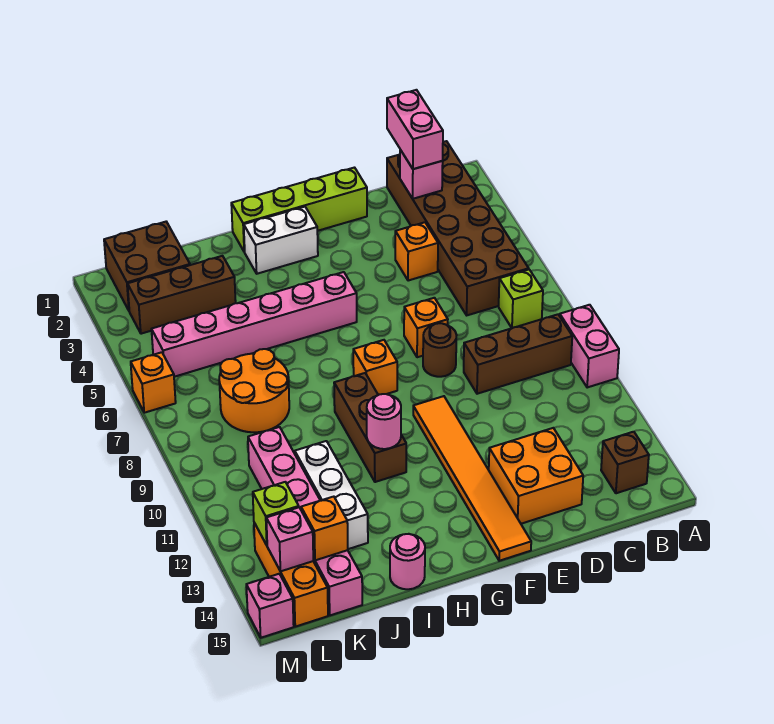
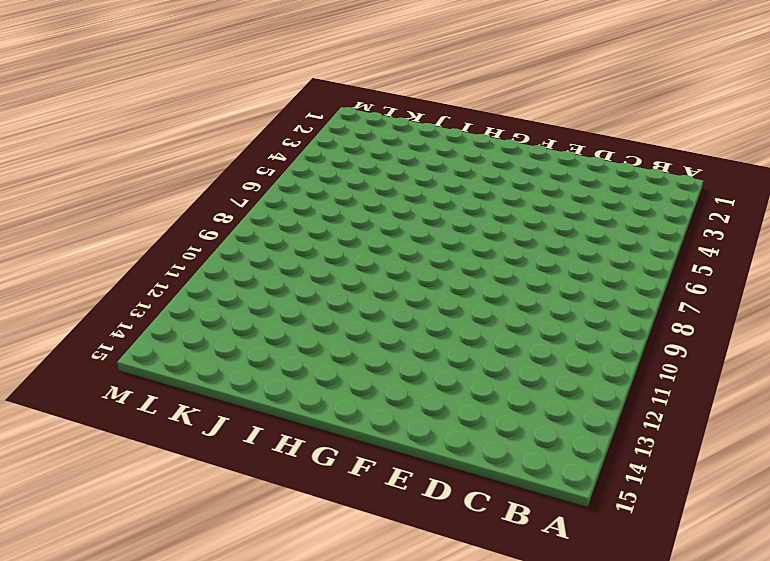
none -> pink 1x2 brick [560,305,619,388]
none -> brown 2x6 brick [387,141,529,315]
none -> lime 1x1 brick [499,270,543,328]
none -> brown 1x3 brick [464,314,572,394]

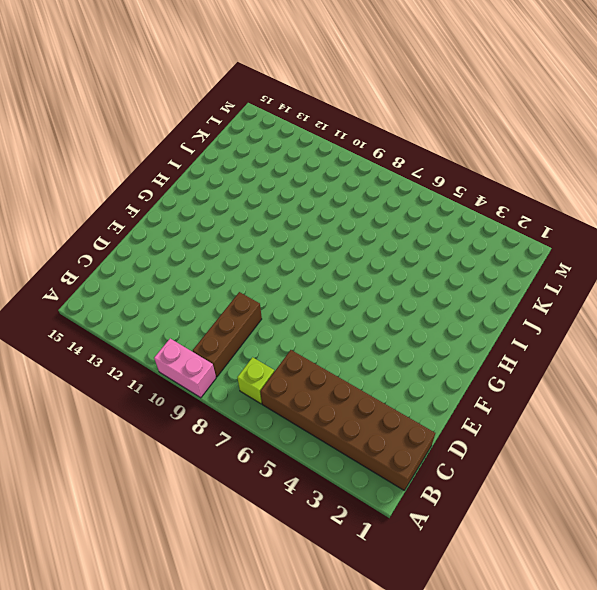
none -> brown 1x1 brick [601,432,649,493]
none -> orange 1x1 brick [395,222,438,281]
none -> orange 2x2 brick [489,428,583,524]
none -> lime 1x4 brick [231,168,367,252]

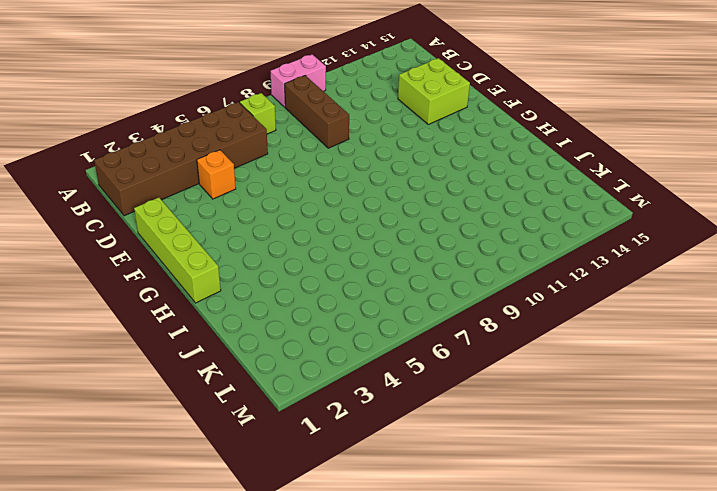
lime 2x2 brick [398,58,470,124] -> orange 2x2 brick [489,428,583,524]
none -> brown 1x1 brick [601,432,649,493]
none -> orange 1x1 brick [404,298,448,357]
none -> brown 1x1 round brick [423,323,456,377]
none -> orange 1x6 tile [413,396,531,561]

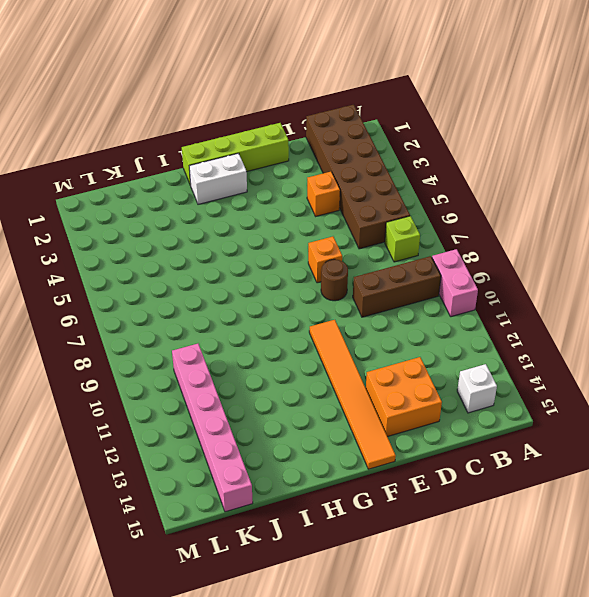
white 1x1 brick [457,364,497,413] -> brown 1x1 brick [601,432,649,493]
none -> pink 1x6 brick [151,272,357,377]
none -> orange 1x1 brick [353,340,397,395]
none -> brown 1x3 brick [334,373,406,482]
none -> pink 1x1 round brick [390,534,425,589]

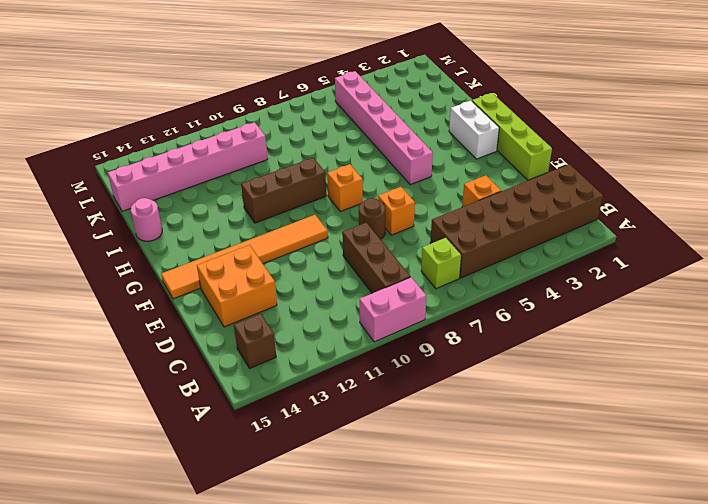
none -> brown 1x3 brick [128,256,236,334]
none -> orange 2x2 round brick [219,349,289,432]
none -> white 1x3 brick [295,441,368,549]
none -> brown 2x2 brick [104,222,190,310]

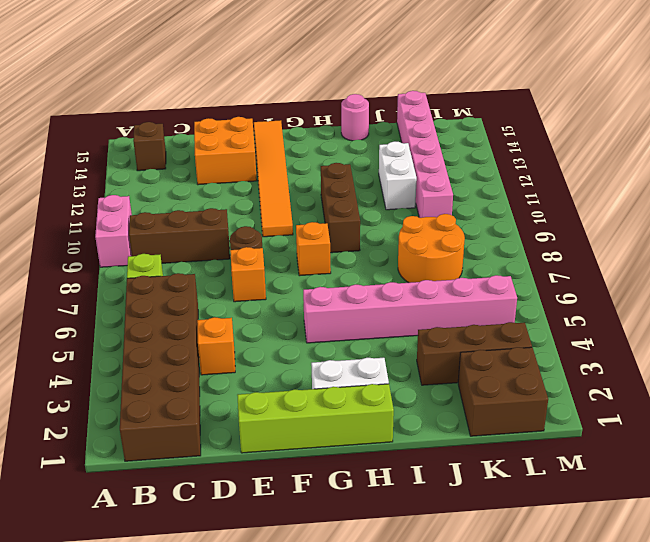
white 1x2 brick [379,141,417,210] -> white 1x3 brick [295,441,368,549]
none -> orange 1x3 brick [254,523,328,627]
none -> orange 1x1 brick [131,352,176,413]
none -> pink 1x1 brick [246,574,294,638]
none -> pink 1x1 brick [400,150,443,199]

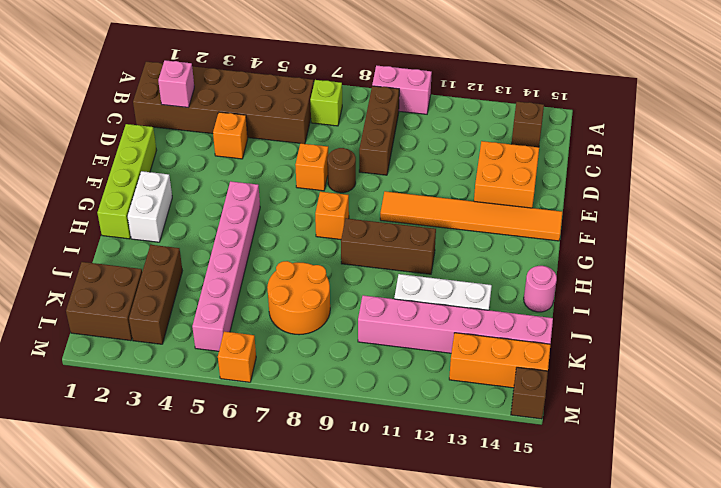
brown 1x1 brick [511,367,548,419] -> pink 1x1 brick [246,574,294,638]
none -> pink 1x1 round brick [367,394,401,449]
none -> orange 1x1 brick [301,497,348,560]
none -> lime 1x1 brick [253,482,299,545]
none -> pink 1x1 brick [266,507,313,572]

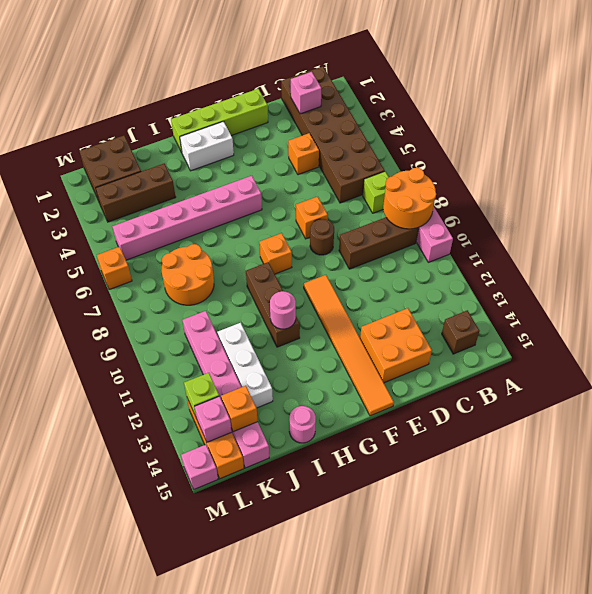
orange 2x2 round brick [383,168,436,229] -> none
none -> pink 1x2 brick [387,90,443,169]

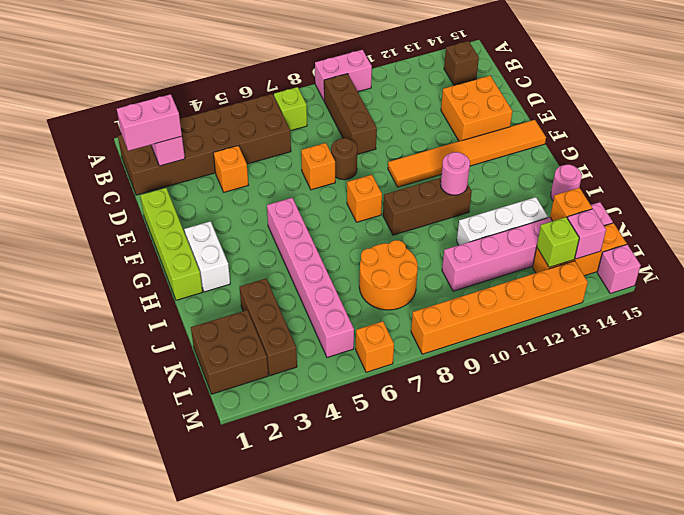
orange 1x6 brick [411,261,588,354] -> none

